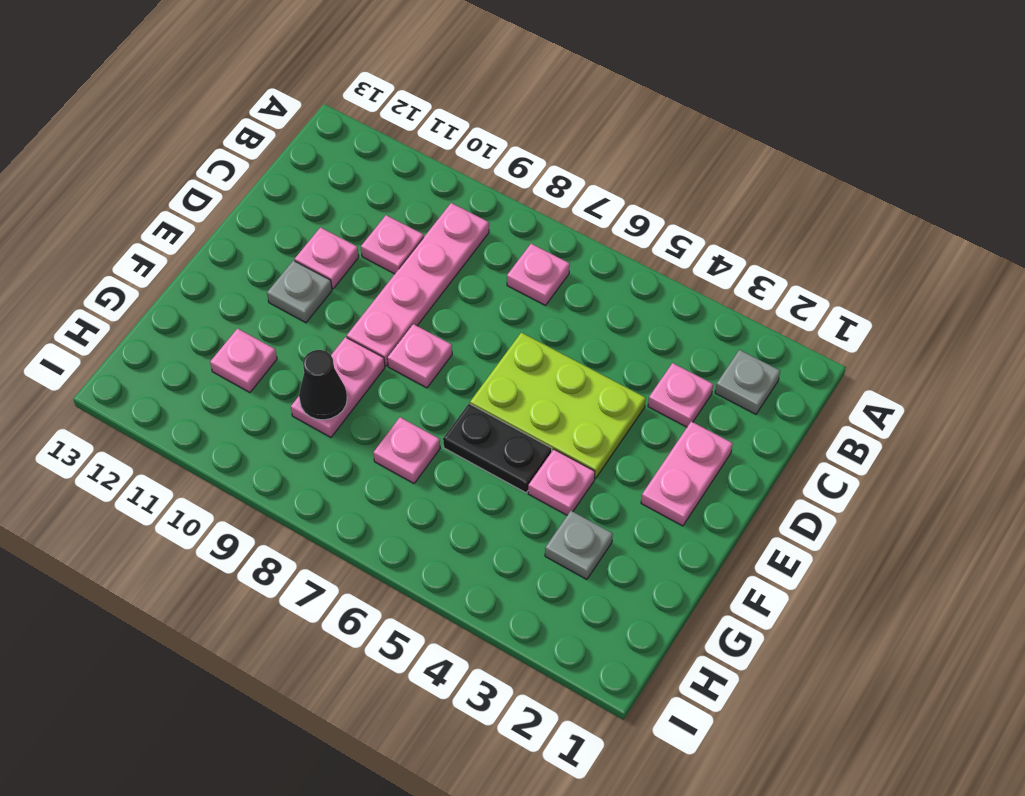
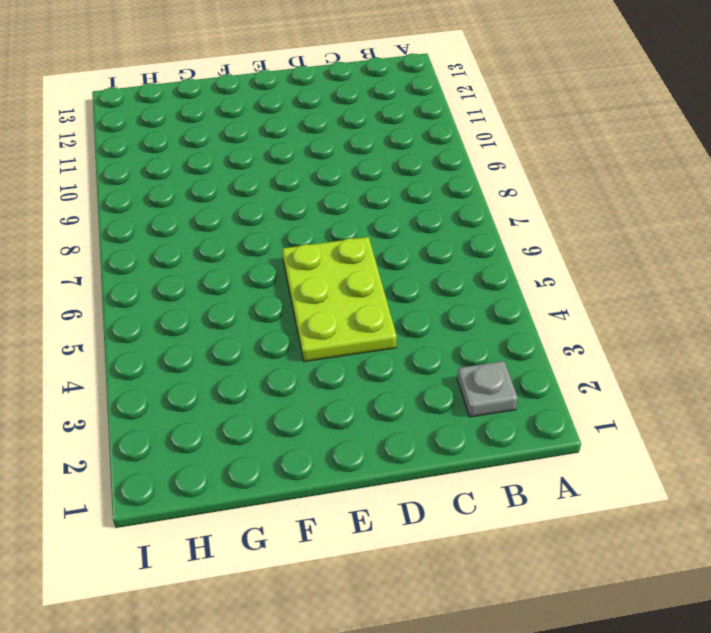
none -> pink 1x1 plate [507,244,570,305]
none -> pink 1x4 plate [347,203,489,366]
none -> pink 1x1 plate [648,363,713,427]

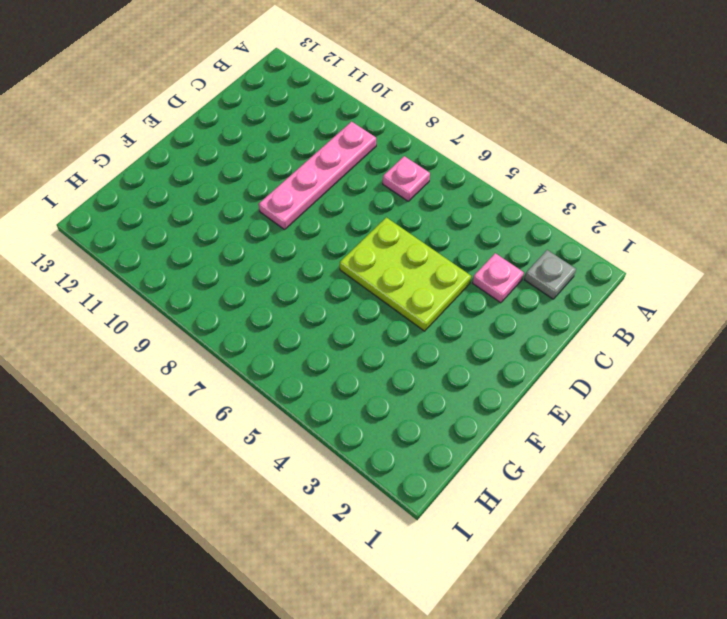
none -> pink 1x1 plate [361,215,424,274]
none -> pink 1x2 plate [641,422,733,526]
none -> pink 1x1 plate [295,228,359,289]

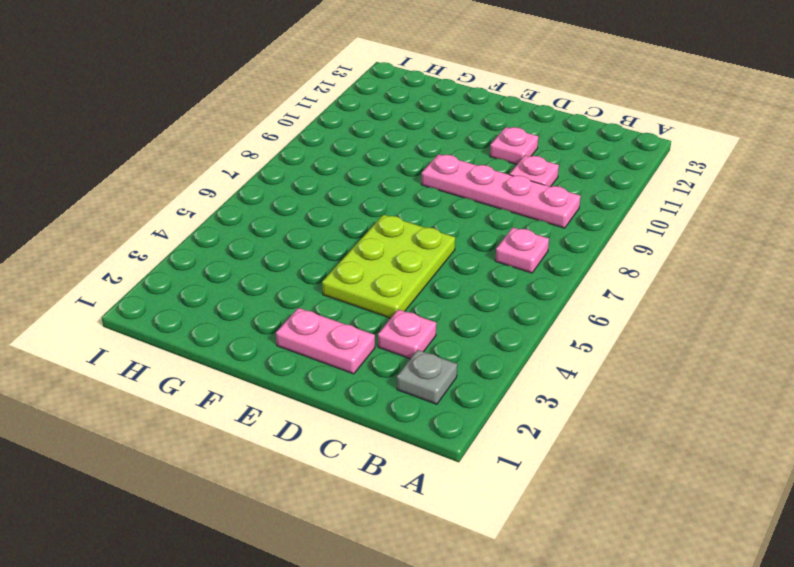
none -> pink 1x1 plate [387,324,452,388]
none -> grey 1x1 plate [267,260,332,323]
none -> pink 1x1 plate [528,449,595,515]

